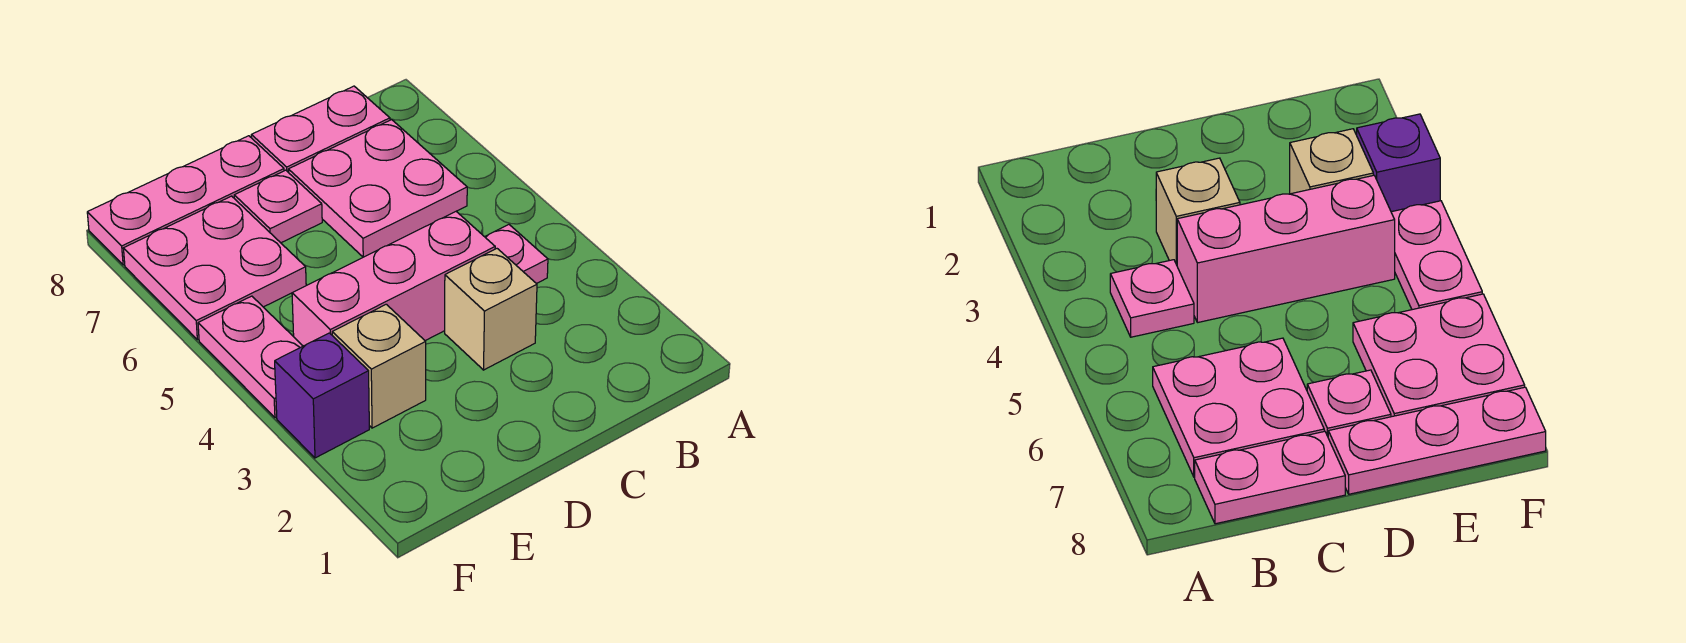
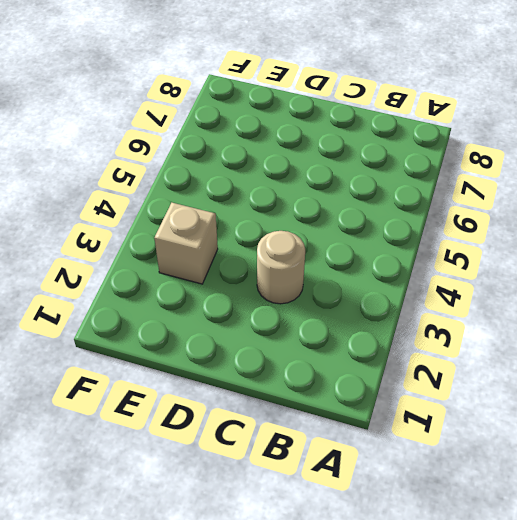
tan 1x1 round brick [257,231,305,304] -> tan 1x1 brick [445,249,537,370]
none -> pink 1x1 plate [485,225,548,284]
none -> pink 2x2 plate [288,120,467,257]

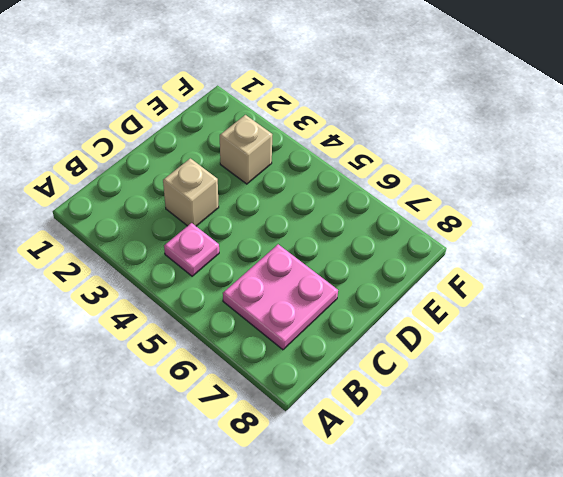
none -> pink 1x2 plate [251,86,390,173]
none -> pink 1x3 brick [292,212,495,346]

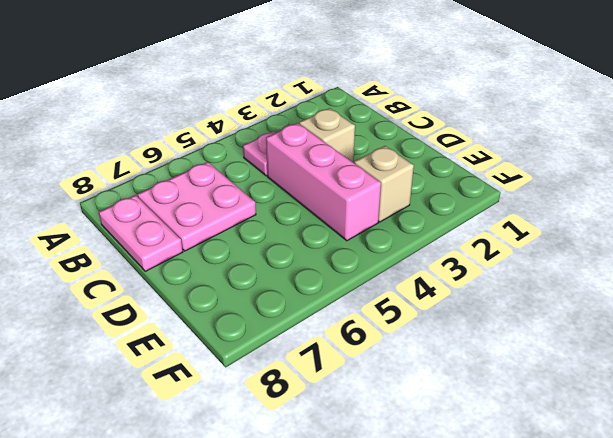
none -> pink 1x1 plate [234,170,322,243]
none -> pink 1x3 plate [87,136,284,265]

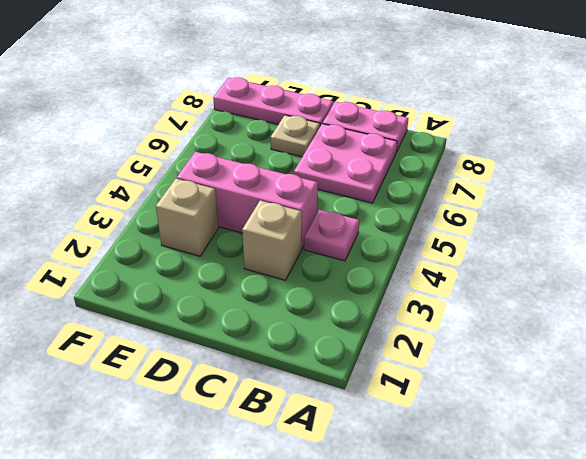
tan 1x1 plate [271,115,320,157] -> pink 1x1 plate [234,170,322,243]
none -> pink 2x2 plate [123,196,306,340]
none -> purple 1x1 brick [275,333,369,458]

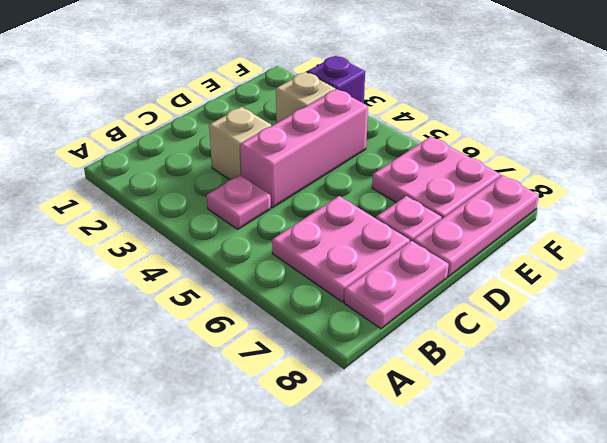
none -> pink 1x2 plate [198,296,303,418]

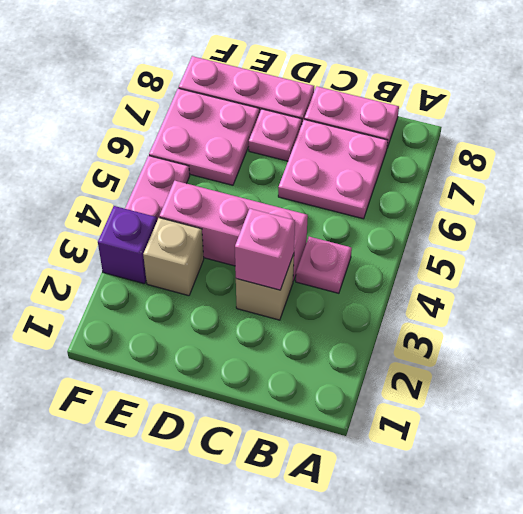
pink 1x1 brick [235,209,295,290] -> none

